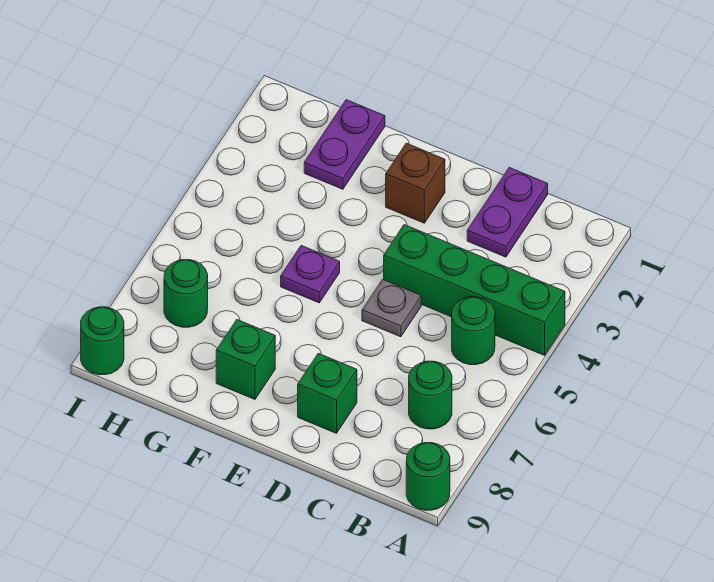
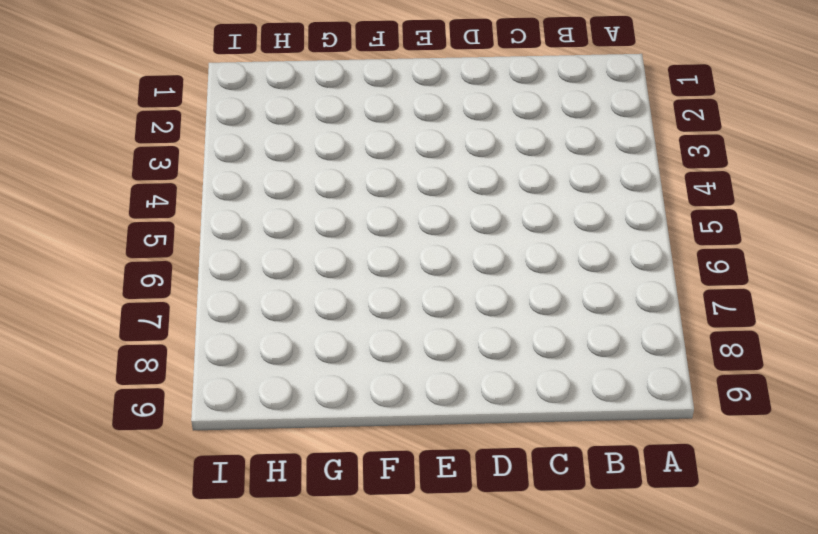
none -> green 1x4 brick [384,225,565,355]
none -> green 1x1 round brick [406,443,450,510]
none -> green 1x1 round brick [452,297,495,365]

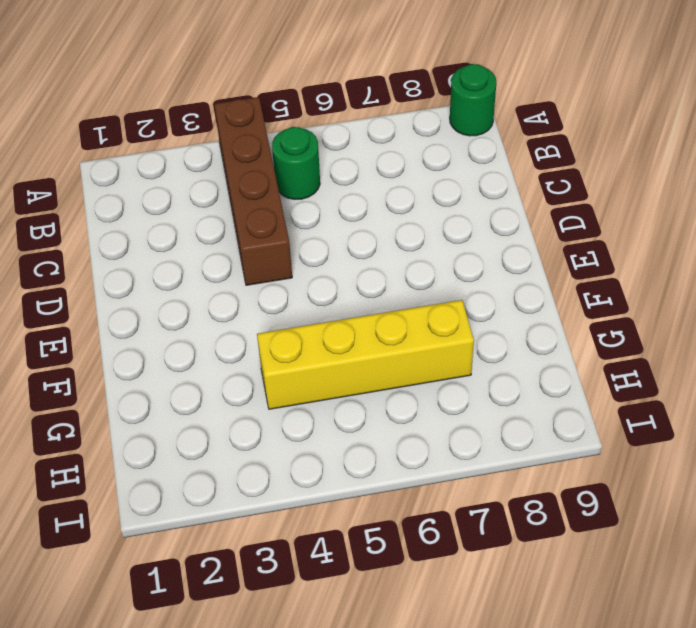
brown 1x4 brick [214,97,292,285] -> green 1x4 brick [384,225,565,355]
yellow 1x4 brick [257,300,474,409] -> none
none -> green 1x1 round brick [409,361,452,429]
none -> purple 1x2 plate [467,168,548,257]
none -> grey 1x1 plate [362,279,421,337]

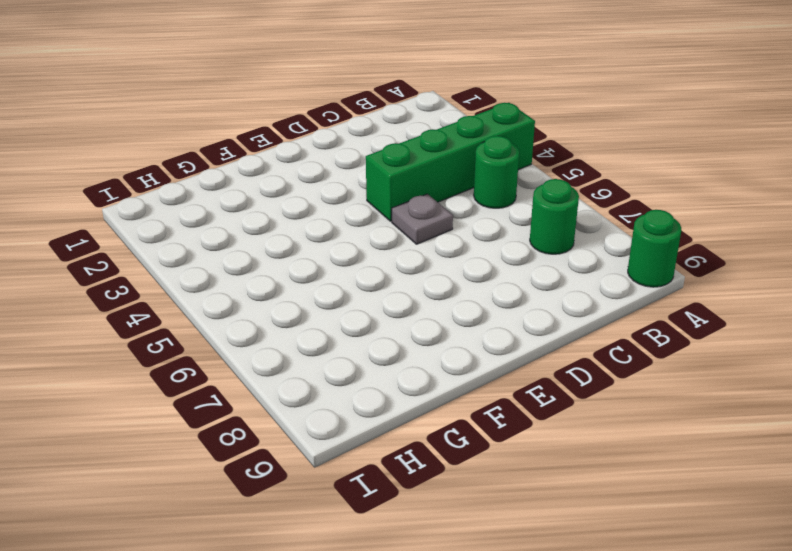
none -> purple 1x2 plate [467,168,548,257]
none -> green 1x1 brick [298,353,357,433]
none -> brown 1x1 brick [386,143,445,223]

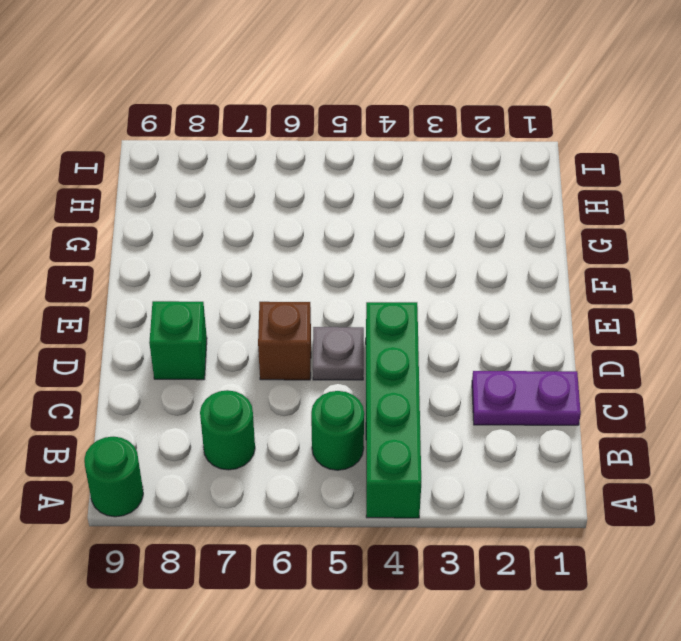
brown 1x1 brick [258,302,311,380] -> brown 1x1 brick moved to [386,143,445,223]
none -> purple 1x1 plate [281,246,340,303]
none -> green 1x1 brick [216,320,275,399]
none -> purple 1x2 plate [304,100,385,189]

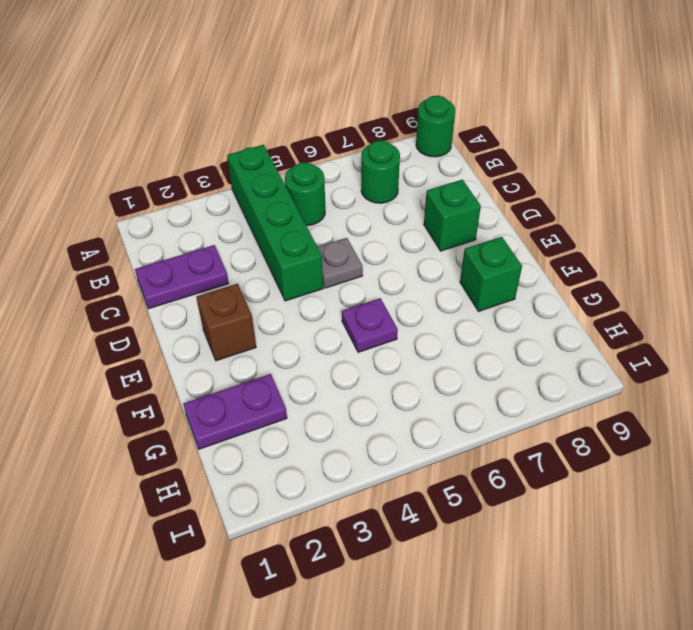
none -> green 1x1 round brick [164,260,208,327]
none -> green 1x1 round brick [81,307,124,375]

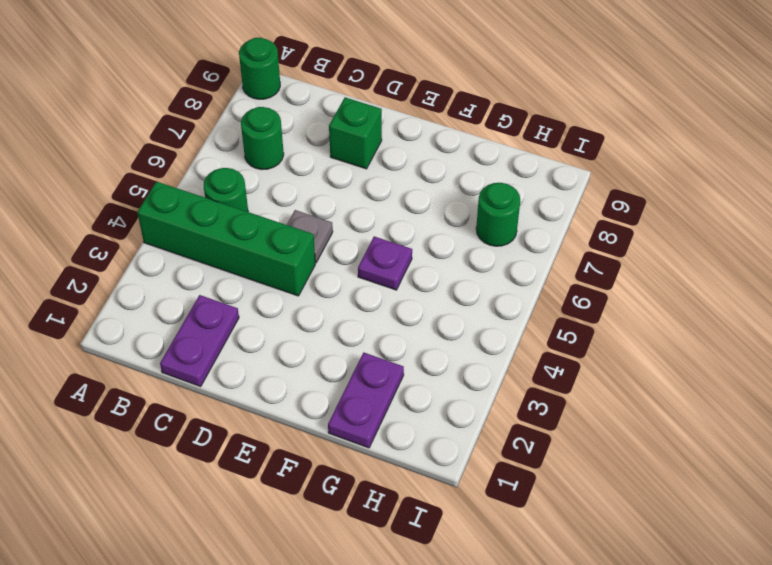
none -> brown 1x1 brick [386,143,445,223]
none -> green 1x1 brick [216,320,275,399]
none -> green 1x1 round brick [81,307,124,375]

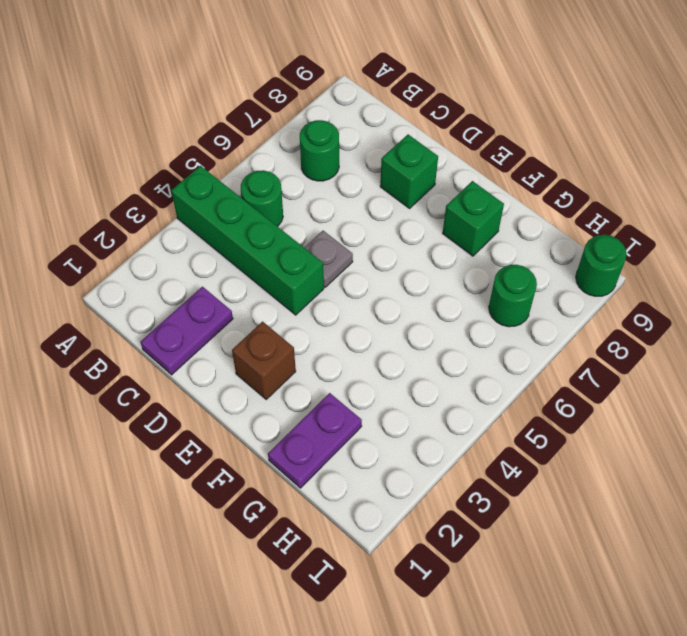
none -> green 1x1 round brick [406,443,450,510]
none -> purple 1x1 plate [281,246,340,303]

